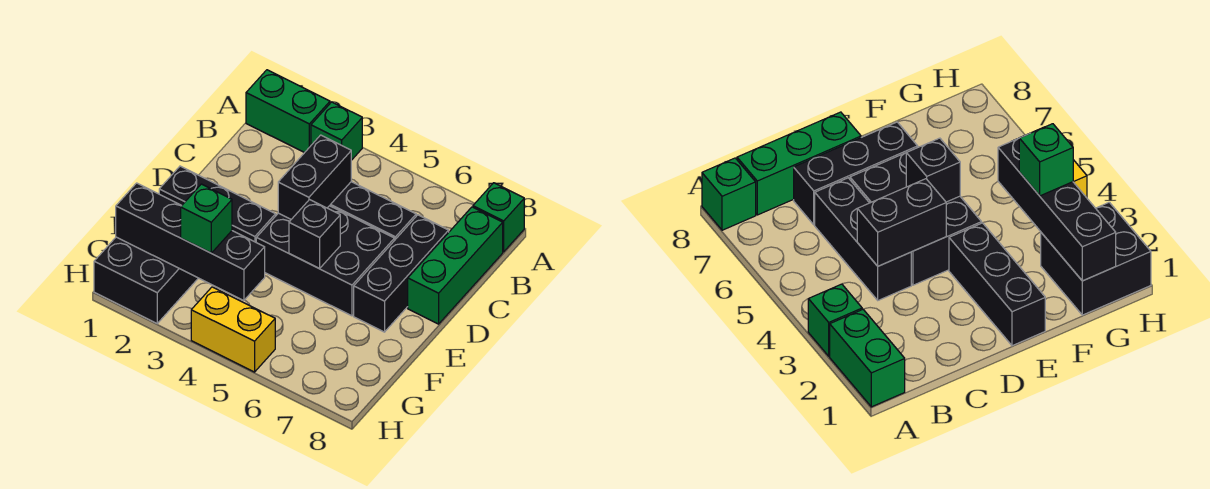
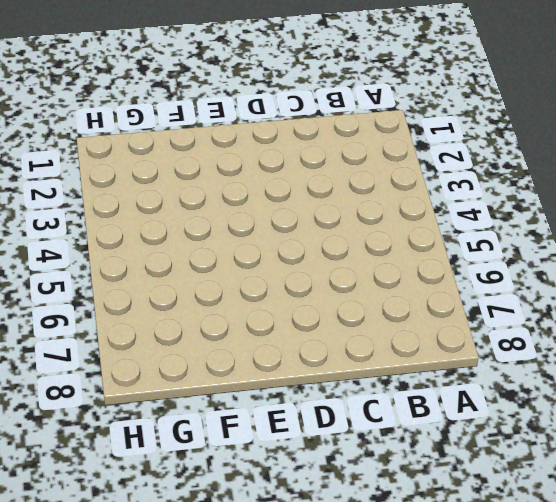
none -> green 1x2 brick [246,70,330,153]
none -> green 1x1 brick [311,102,362,160]
none -> green 1x1 brick [473,183,524,252]

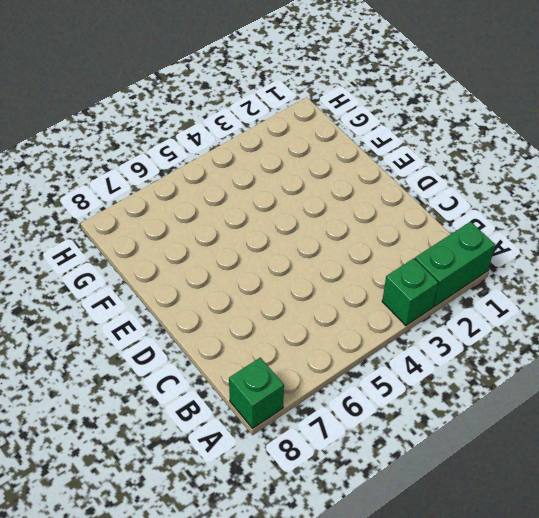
none -> green 1x3 brick [408,207,503,324]
none -> black 1x3 brick [330,182,416,241]
none -> black 1x3 brick [354,215,449,332]

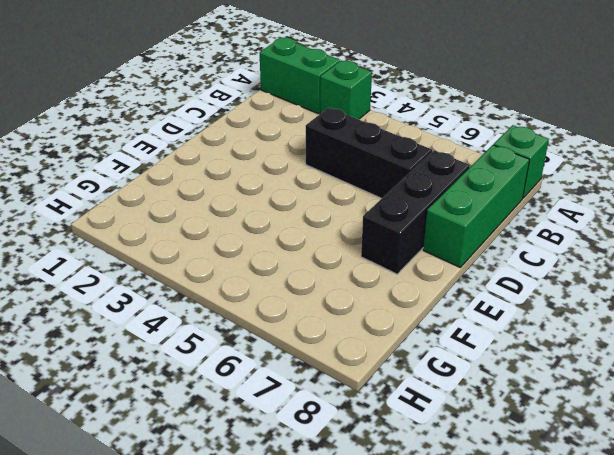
none -> black 2x3 brick [256,206,394,316]
none -> black 1x3 brick [159,166,276,242]
none -> black 2x2 brick [94,237,198,323]

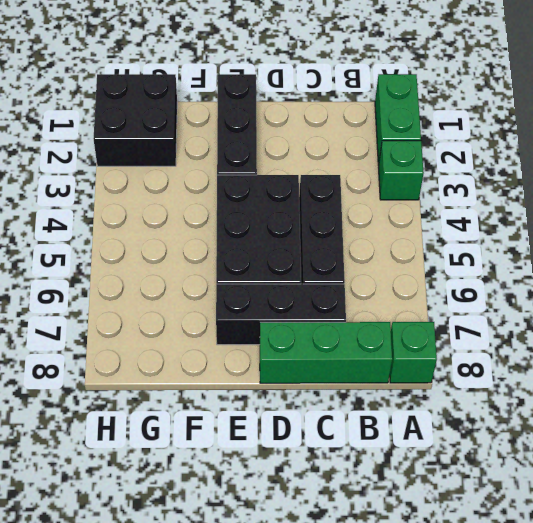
none -> yellow 1x2 brick [191,287,275,372]
none -> black 1x2 brick [278,135,351,219]
none -> black 1x1 brick [289,200,340,269]

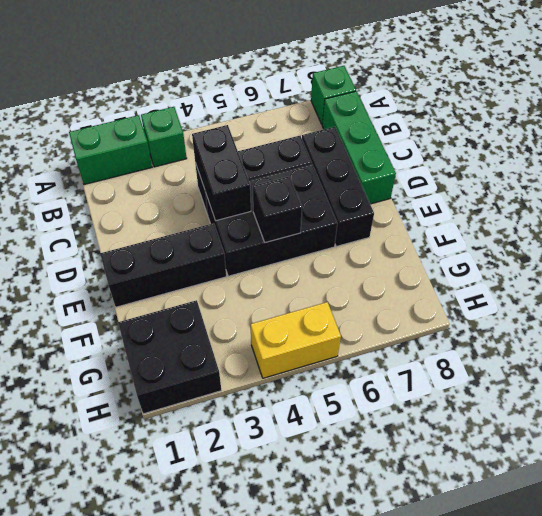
none -> black 1x4 brick [116,183,265,301]
none -> green 1x1 brick [181,184,232,253]

